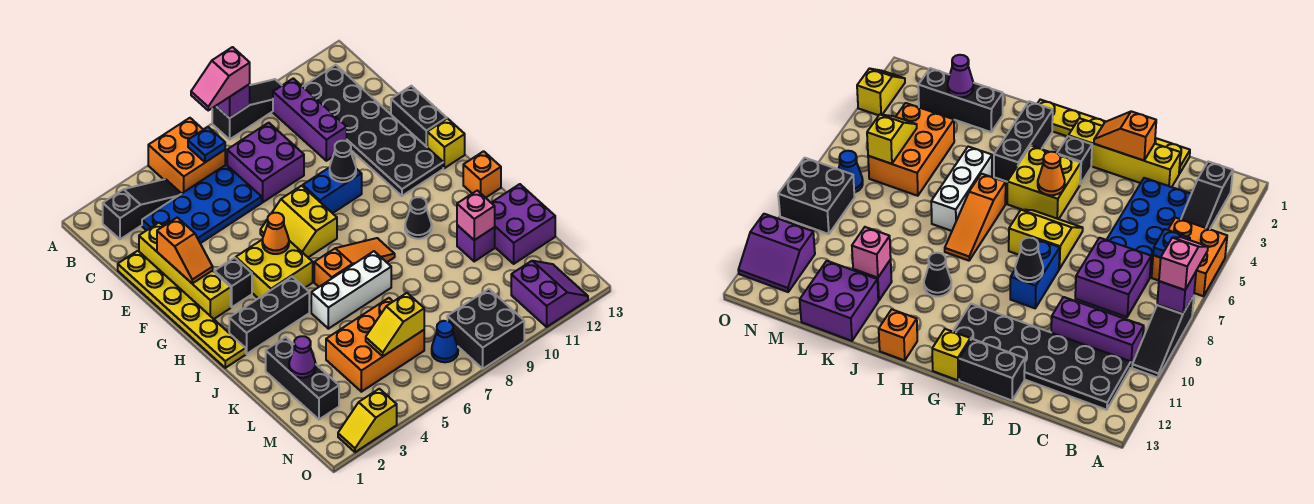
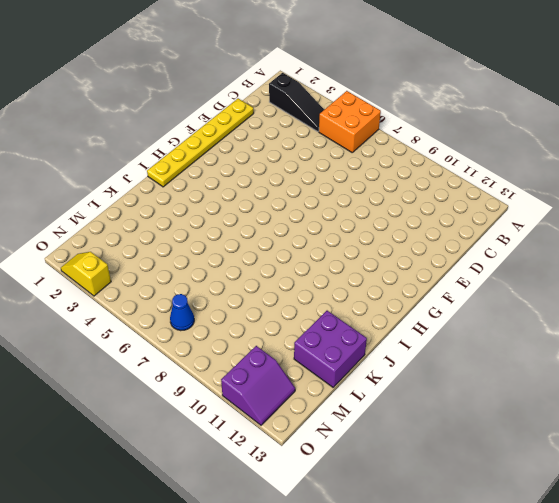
none -> black 1x3 slope [212,79,282,139]
none -> purple 1x3 brick [273,78,347,161]
none -> black 2x6 plate [302,65,443,196]
none -> blue 2x4 plate [142,165,262,243]

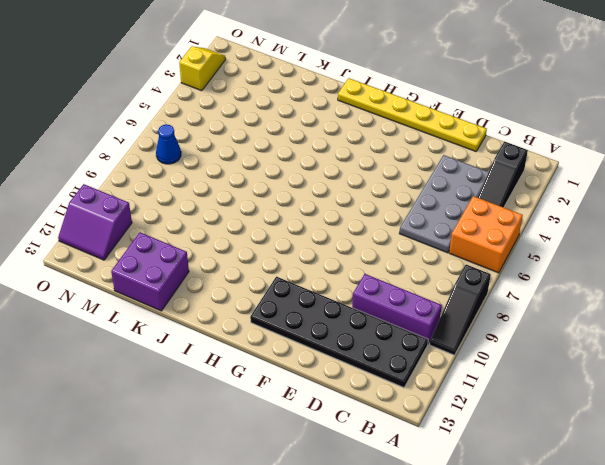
grey 2x4 plate [399,155,488,253] -> blue 2x4 plate [142,165,262,243]
none -> purple 2x2 brick [227,123,304,202]
none -> yellow 1x4 brick [139,223,231,319]
none -> black 1x2 brick [391,86,447,147]
none -> yellow 2x2 slope [260,186,337,257]

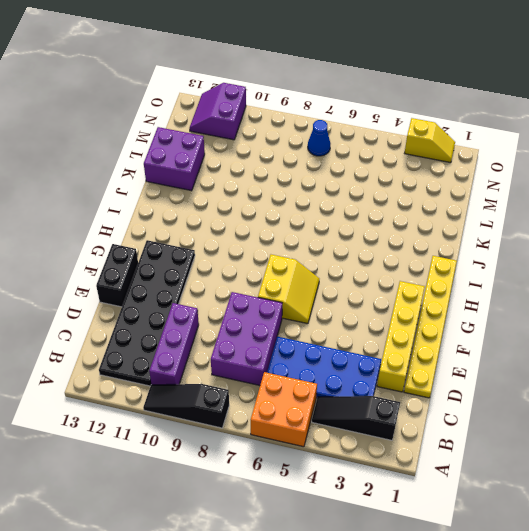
purple 2x3 brick [211,292,282,385] -> purple 2x2 brick [227,123,304,202]
none -> blue 1x2 brick [303,167,362,213]
none -> black 1x1 brick [214,258,252,307]
none -> yellow 2x2 brick [236,239,313,298]
none -> yellow 1x1 brick [427,119,465,168]

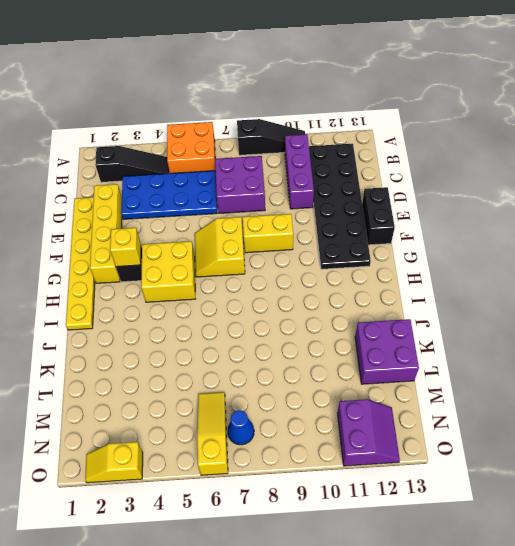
yellow 1x2 brick [243,214,293,253] -> blue 1x2 brick [303,167,362,213]
yellow 1x1 brick [110,228,141,267] -> yellow 1x1 brick moved to [427,119,465,168]
yellow 1x3 slope [197,392,228,475] -> orange 2x3 brick [326,298,424,392]
none -> black 1x3 brick [229,277,309,354]
none -> orange 1x3 slope [314,238,395,287]
none -> black 1x1 cone [405,197,432,239]
none -> orange 1x1 brick [463,151,501,198]

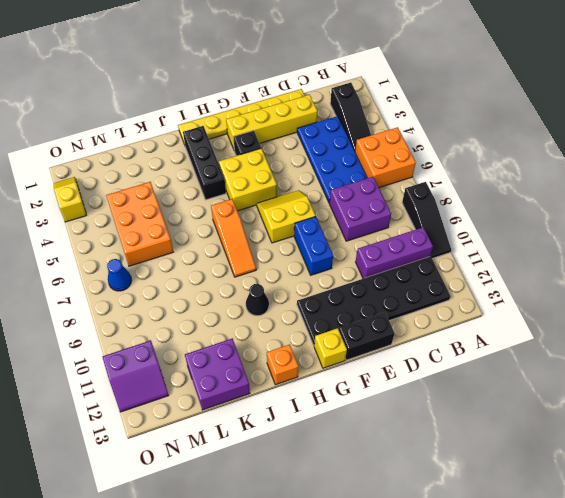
none -> white 1x3 brick [311,251,391,329]
none -> black 1x3 brick [266,337,339,419]
none -> purple 1x1 brick [457,225,495,261]
none -> black 2x2 brick [447,289,524,369]

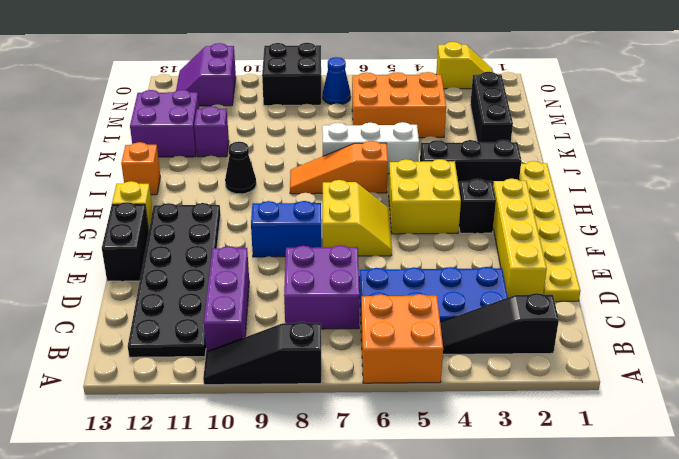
none -> purple 1x1 brick [216,84,250,118]
none -> blue 1x1 plate [188,127,225,162]
none -> orange 1x2 slope [157,218,213,284]
none -> black 1x1 cone [330,141,356,182]

